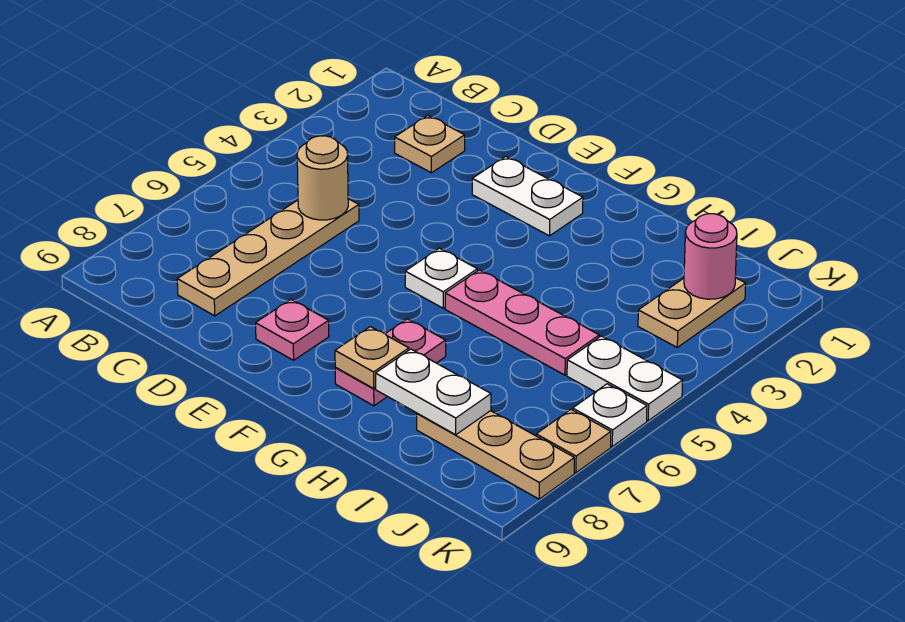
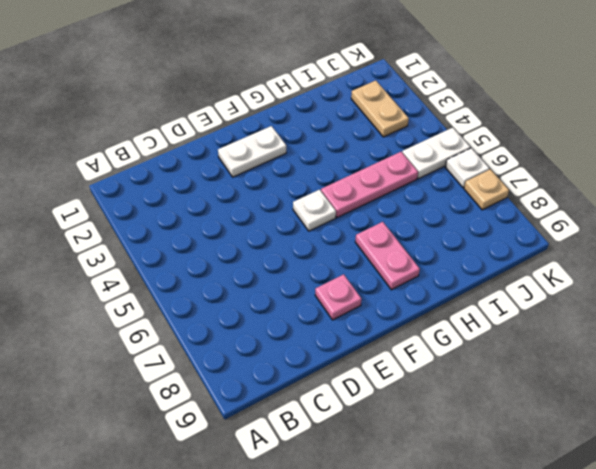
none -> tan 1x1 plate [395,116,465,173]
none -> tan 1x4 plate [177,199,359,316]
none -> tan 1x3 plate [417,411,574,499]

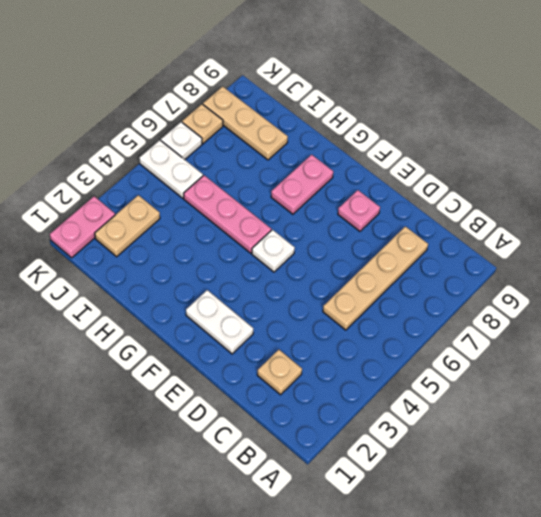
pink 1x2 plate [50,196,115,258] -> none
none -> tan 1x1 round brick [297,136,348,220]
none -> tan 1x1 plate [335,327,409,388]
none -> white 1x2 plate [376,349,491,435]

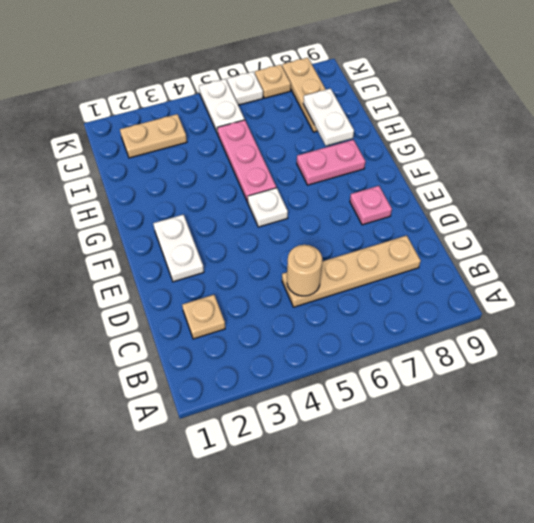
none -> tan 1x1 plate [335,327,409,388]
none -> pink 1x1 round brick [684,214,737,299]

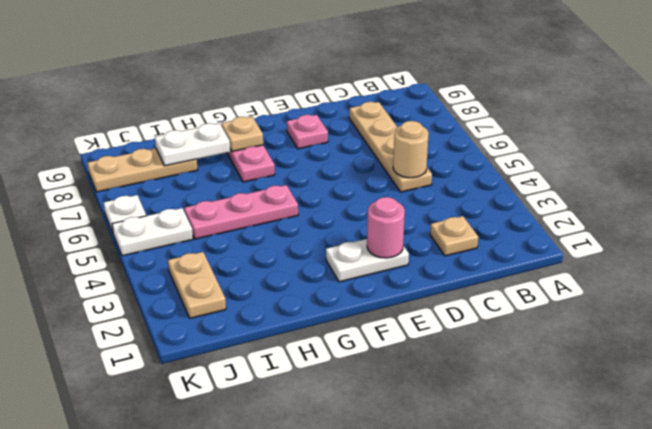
pink 1x1 round brick [367,197,405,258] -> pink 1x1 round brick moved to [684,214,737,299]
none -> white 1x1 plate [405,248,477,308]
none -> tan 1x1 plate [536,410,611,473]

